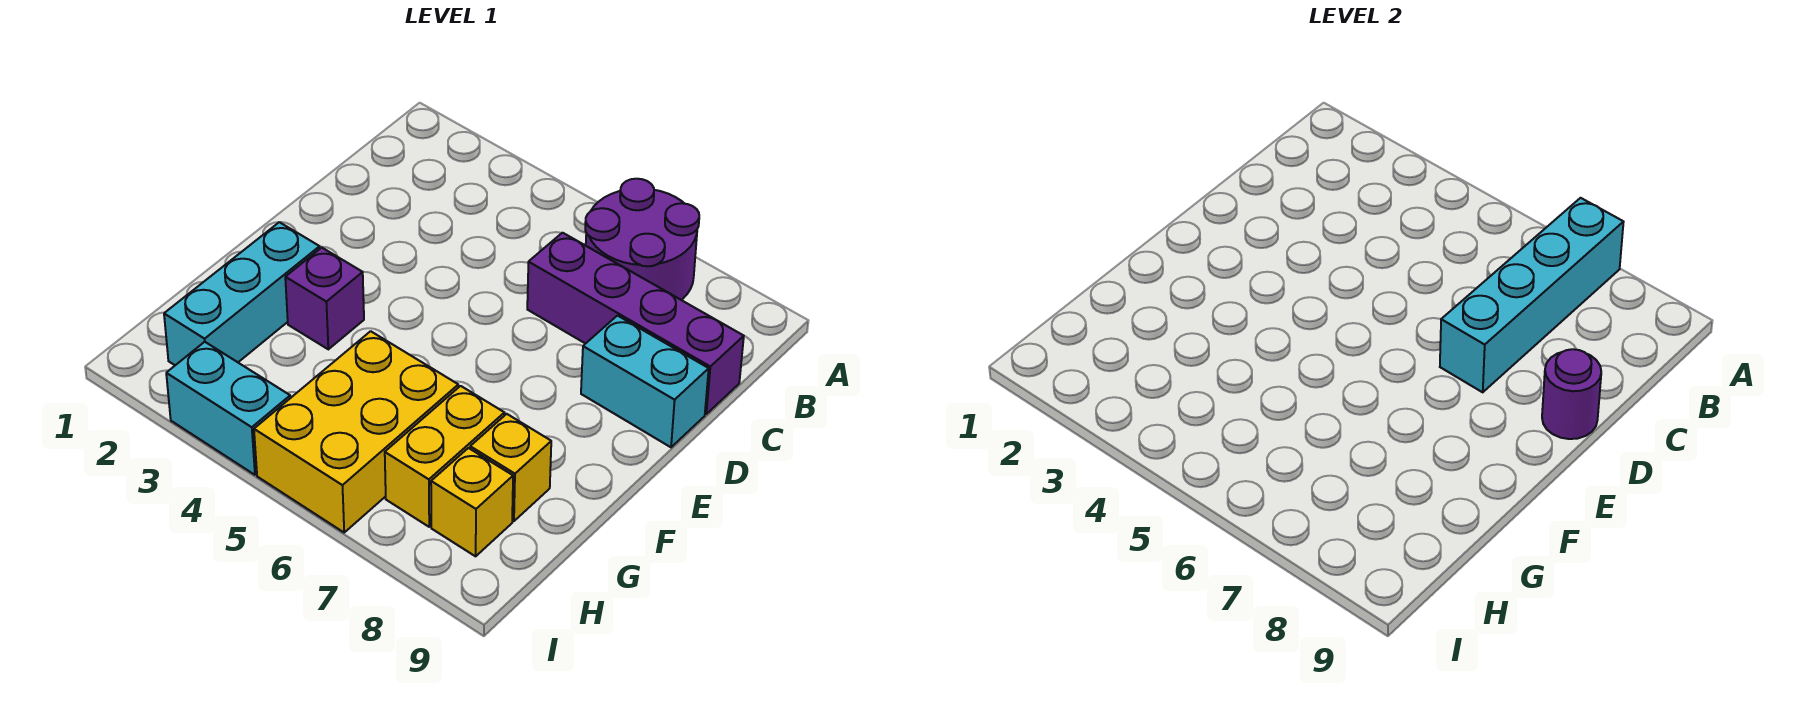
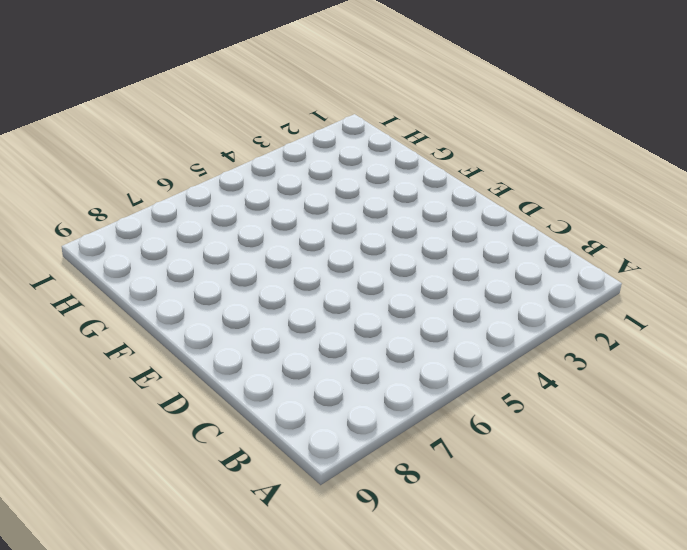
none -> purple 2x2 round brick [585,179,699,300]
none -> purple 1x4 brick [527,233,744,414]
none -> cyan 1x2 brick [581,316,709,447]

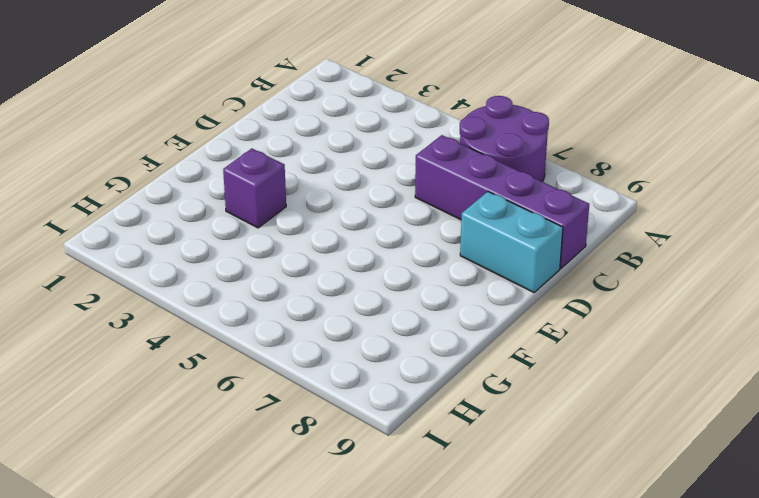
none -> cyan 1x3 brick [164,222,320,365]
none -> yellow 2x3 brick [254,331,458,532]
none -> yellow 1x2 brick [385,386,504,527]

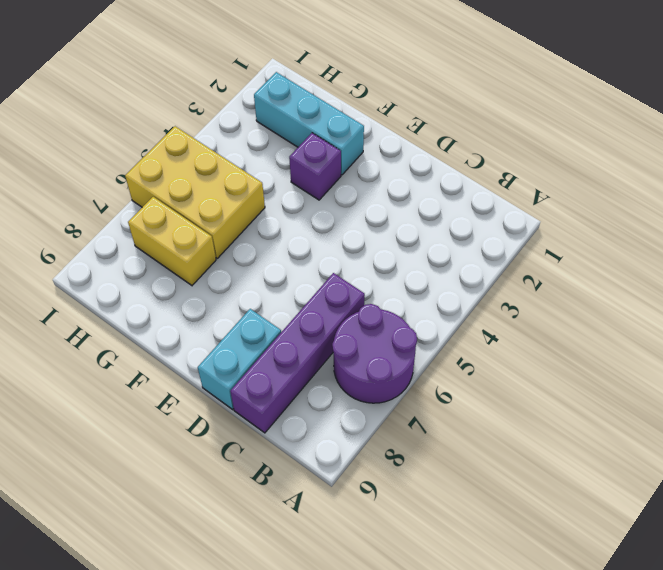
none -> yellow 1x1 brick [470,414,551,521]
none -> yellow 1x1 brick [431,448,513,556]
none -> cyan 1x2 brick [166,342,290,475]

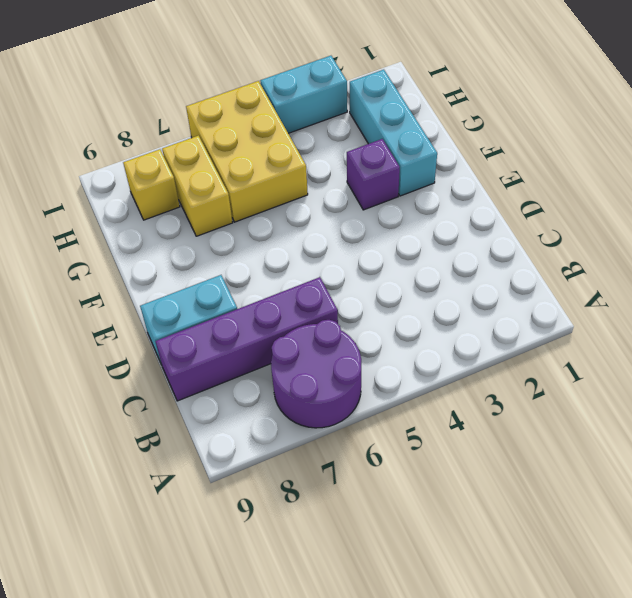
none -> yellow 1x1 brick [470,414,551,521]
none -> cyan 1x4 brick [1440,198,1624,392]
none -> purple 1x1 round brick [1542,349,1601,439]

